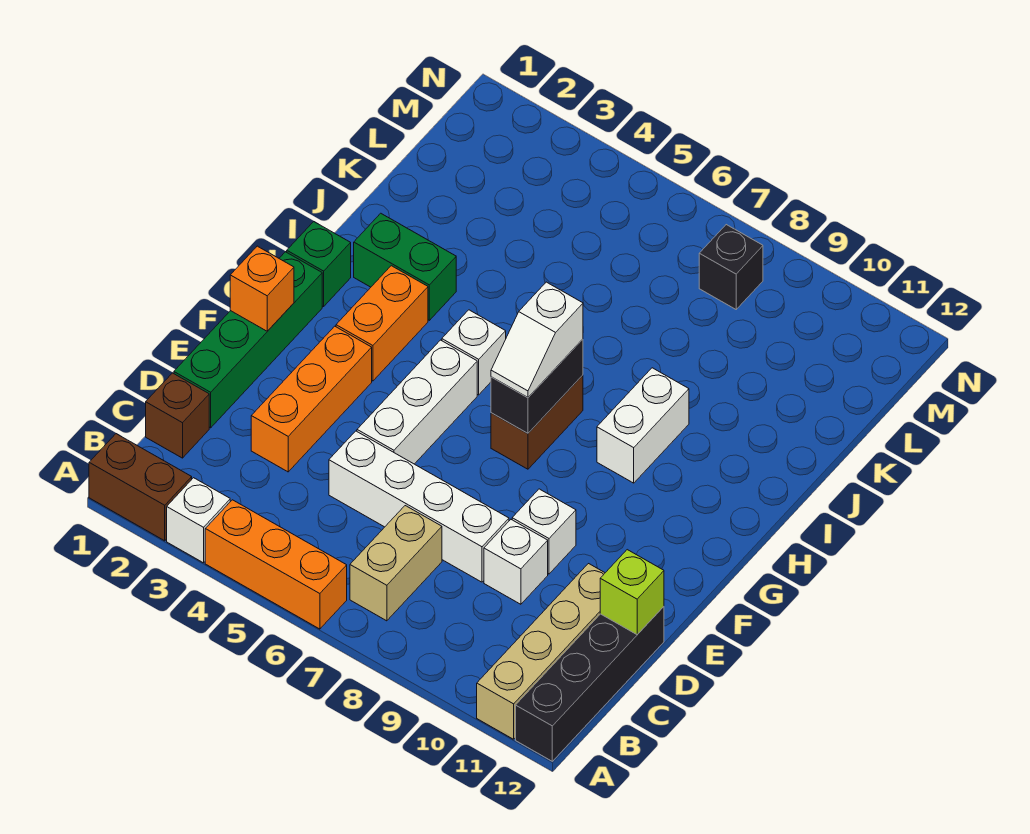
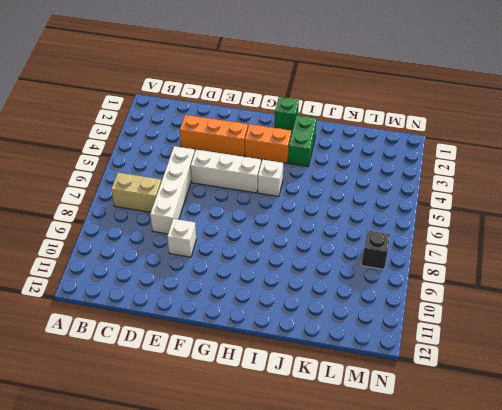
none -> brown 1x2 brick [89,434,192,541]
none -> white 1x1 brick [167,478,230,563]
none -> orange 1x3 brick [205,500,347,629]

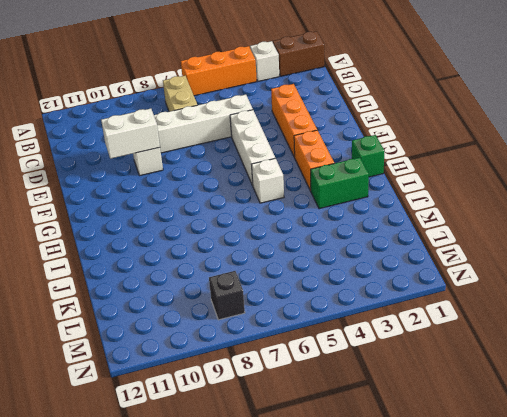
white 1x2 brick [101,109,160,159] -> white 1x2 brick turned to [597,368,689,483]
none -> tan 1x4 brick [477,564,605,739]
none -> black 1x4 brick [516,607,664,761]
none -> brown 1x1 brick [146,373,209,458]

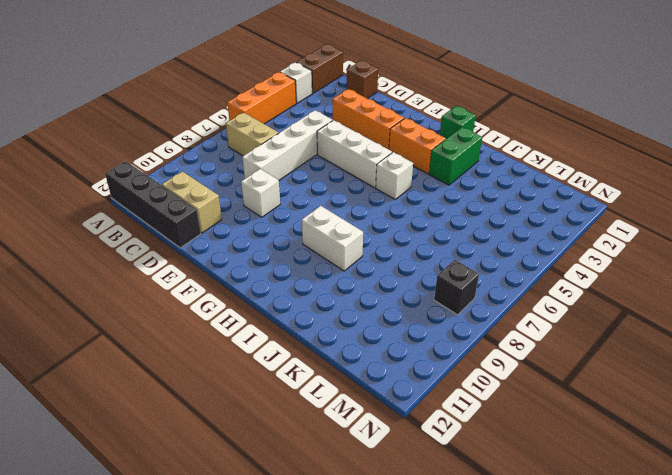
tan 1x2 brick [162,171,222,233] -> tan 1x4 brick [477,564,605,739]
none -> green 1x4 brick [174,252,322,428]
none -> white 1x1 brick [484,520,548,604]
none -> brown 1x2 brick [491,375,583,469]

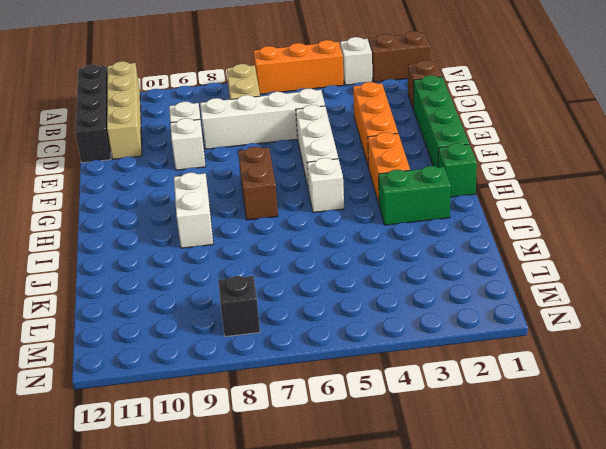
none -> lime 1x1 brick [600,550,664,634]
none -> orange 1x1 brick [230,246,294,331]
none -> black 1x2 brick [491,339,583,433]

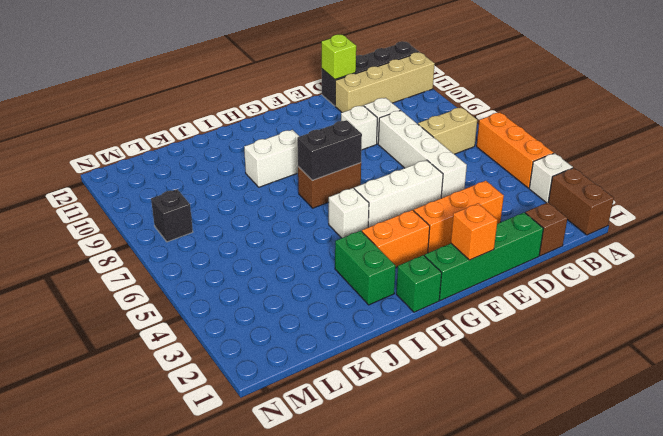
none -> white 1x2 slope [491,282,583,398]

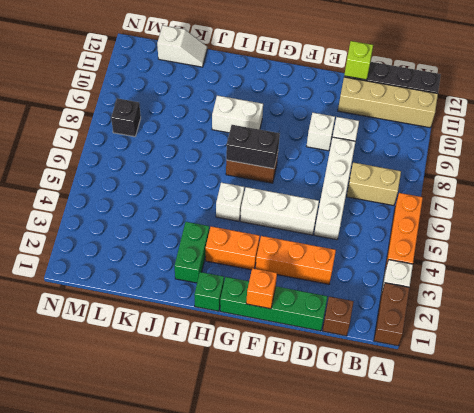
white 1x2 slope [157,25,207,67] -> white 1x2 slope moved to [491,282,583,398]

